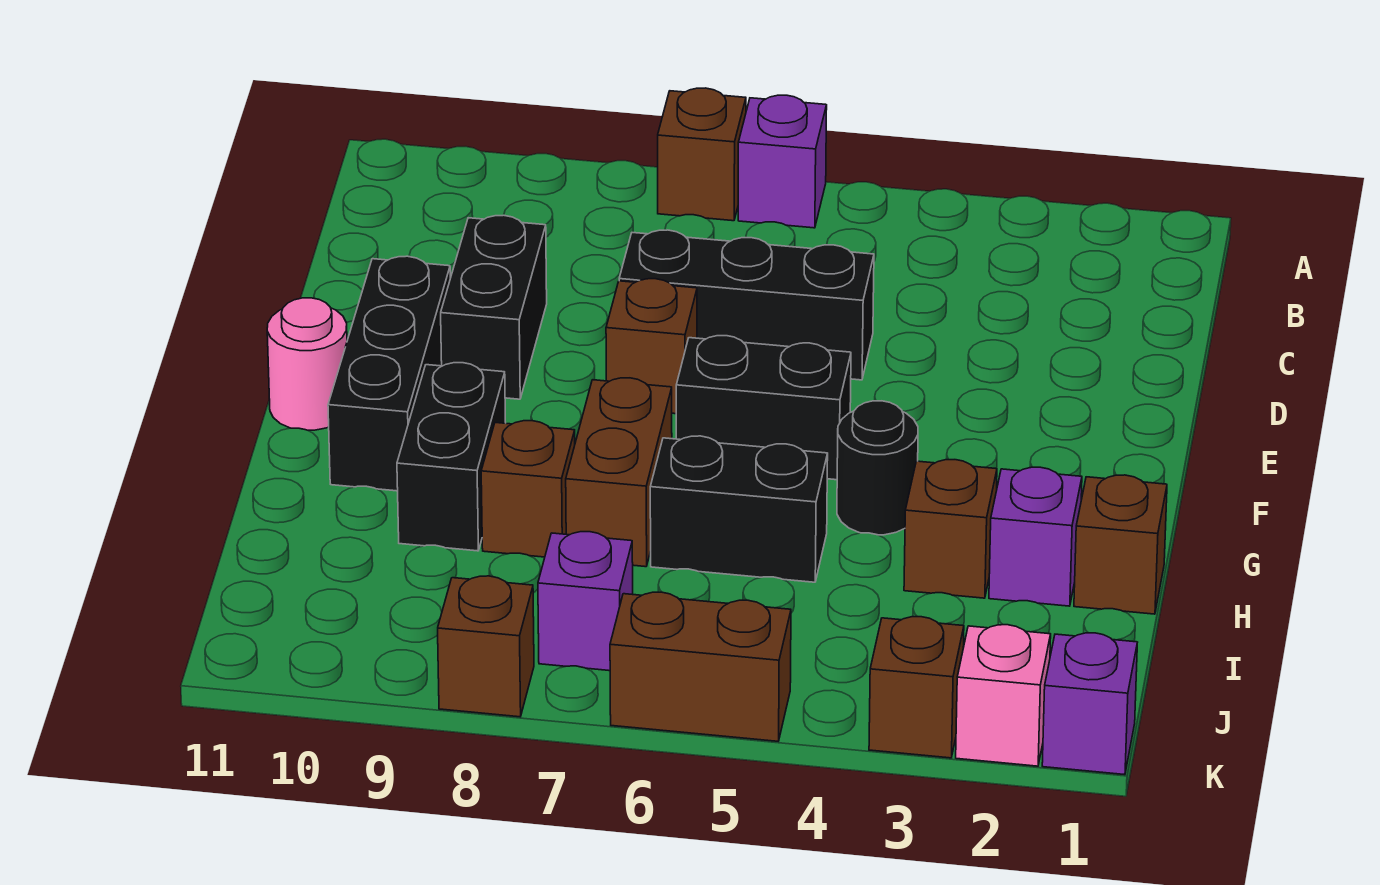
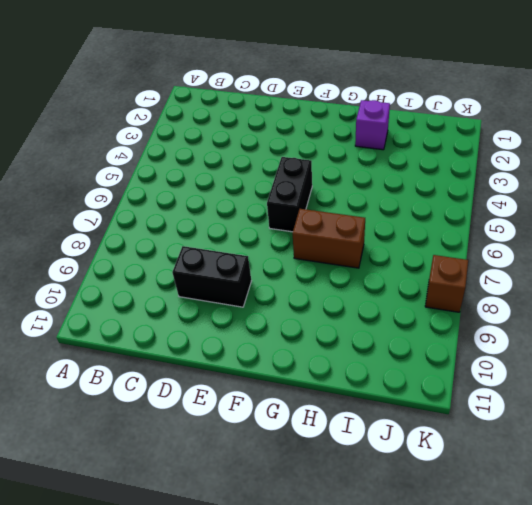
none -> purple 1x1 brick [738,95,827,228]
none -> brown 1x1 brick [658,88,746,221]
none -> black 1x3 brick [619,230,874,380]

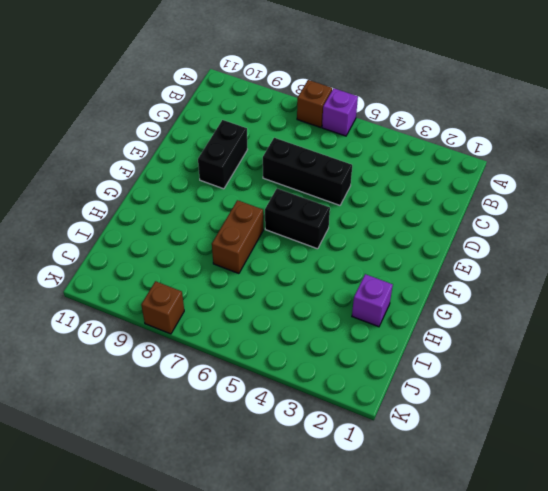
none -> brown 1x1 brick [606,279,697,414]
none -> black 1x3 brick [328,256,450,491]
none -> pink 1x1 round brick [267,298,347,430]

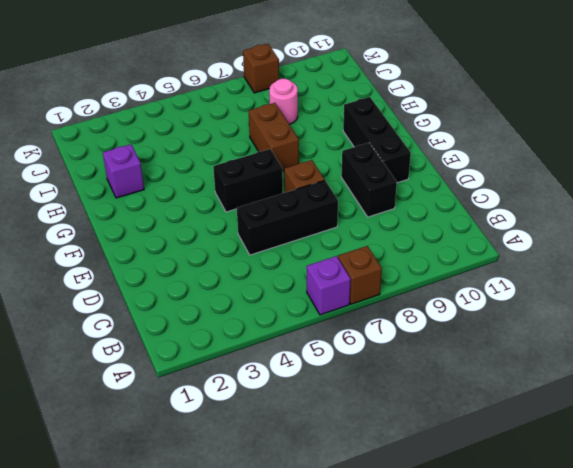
pink 1x1 round brick [269,79,298,124] -> pink 1x1 round brick moved to [267,298,347,430]
none -> black 1x1 round brick [837,401,918,535]
none -> black 1x2 brick [397,363,506,551]
none -> brown 1x1 brick [1074,475,1167,614]

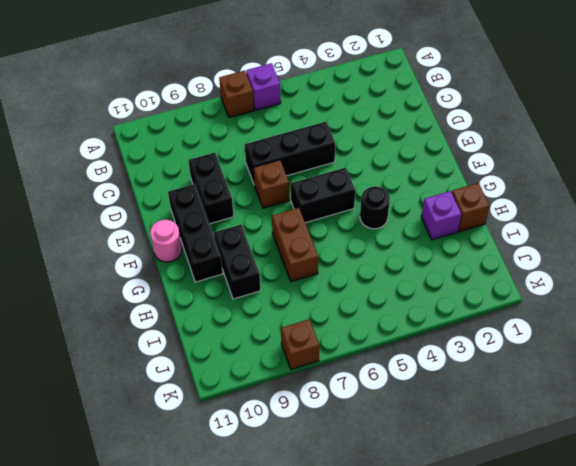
none -> brown 1x1 brick [904,460,997,598]
none -> black 1x2 brick [650,436,828,582]
none -> brown 1x1 brick [481,421,575,557]

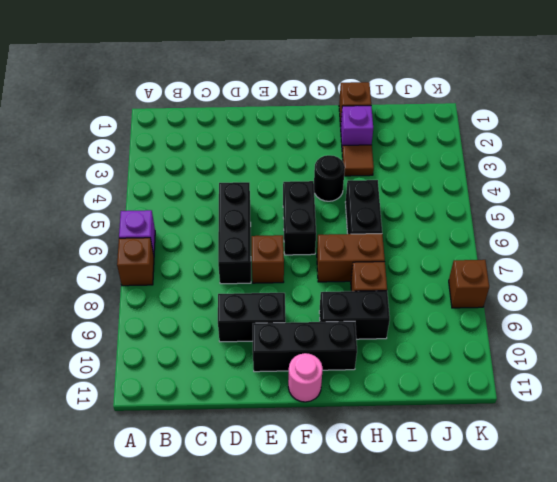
brown 1x1 tile [342,145,374,176] -> brown 1x1 brick [904,460,997,598]
none -> purple 1x1 brick [538,532,633,671]
none -> purple 1x1 brick [1042,633,1137,775]
none -> pink 1x1 brick [956,625,1051,766]

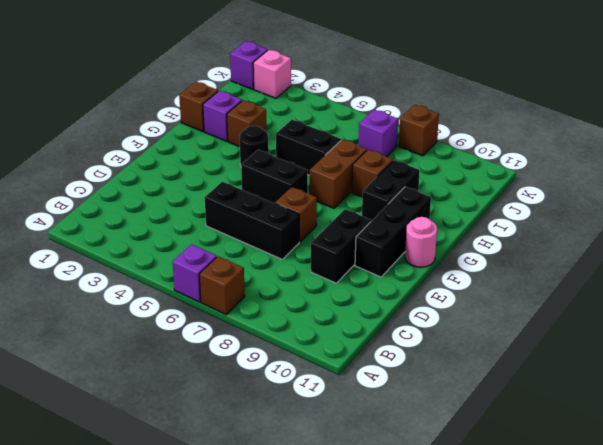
none -> brown 1x1 brick [869,617,964,758]
none -> brown 1x2 brick [610,592,791,741]

